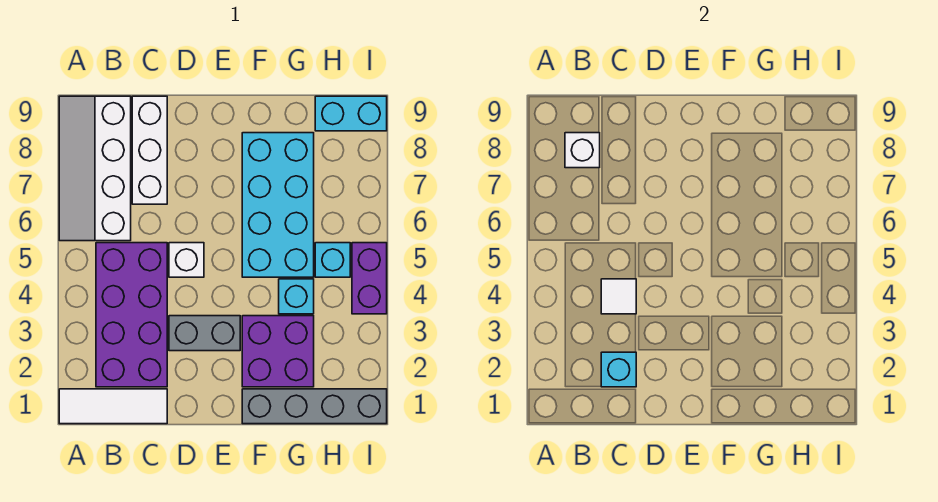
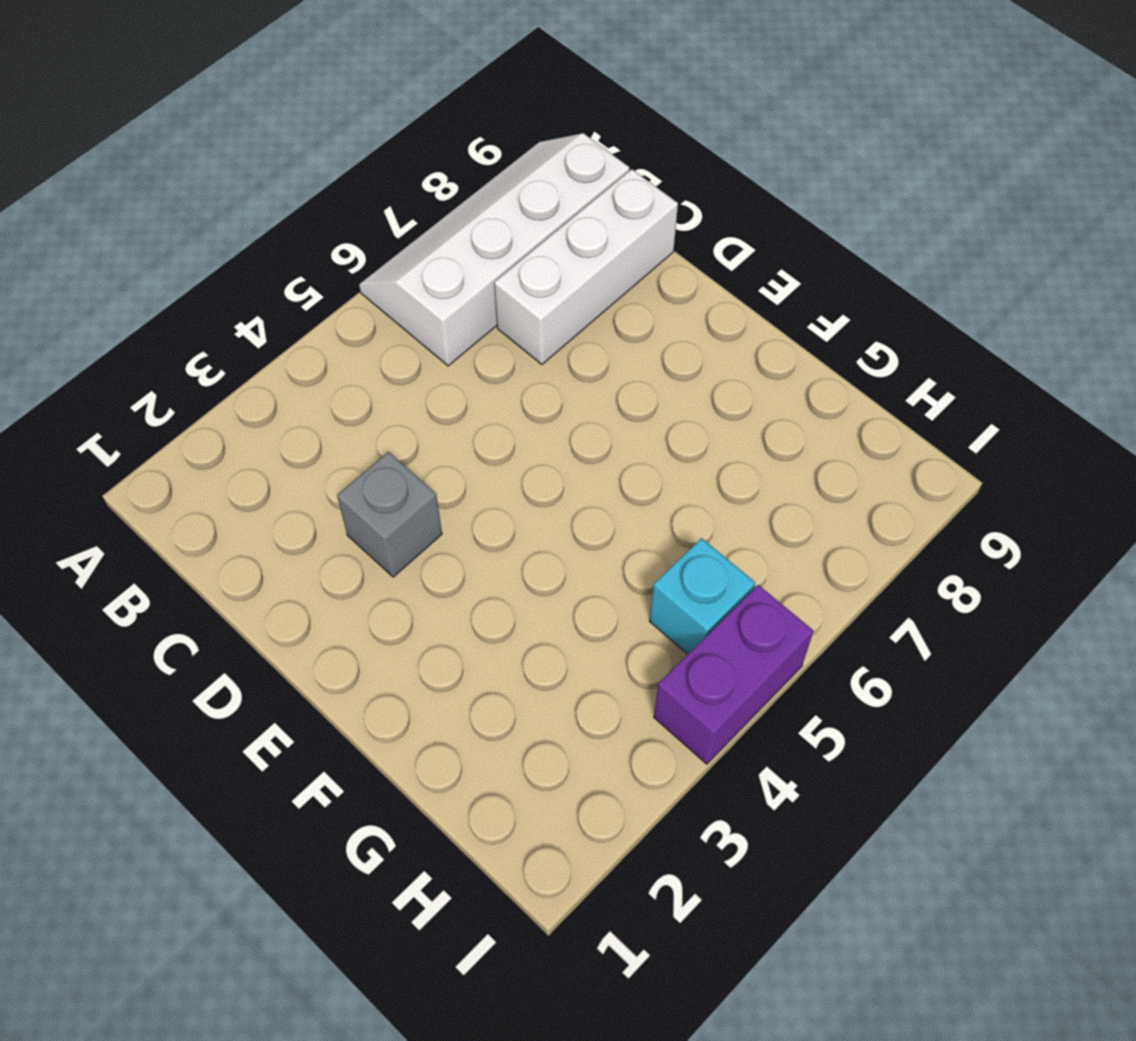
grey 1x1 brick [337,452,442,577] -> grey 1x2 brick [169,316,240,351]
none -> white 1x3 tile [59,389,167,424]
none -> purple 2x4 brick [96,243,167,387]
none -> white 1x1 brick [169,243,204,277]

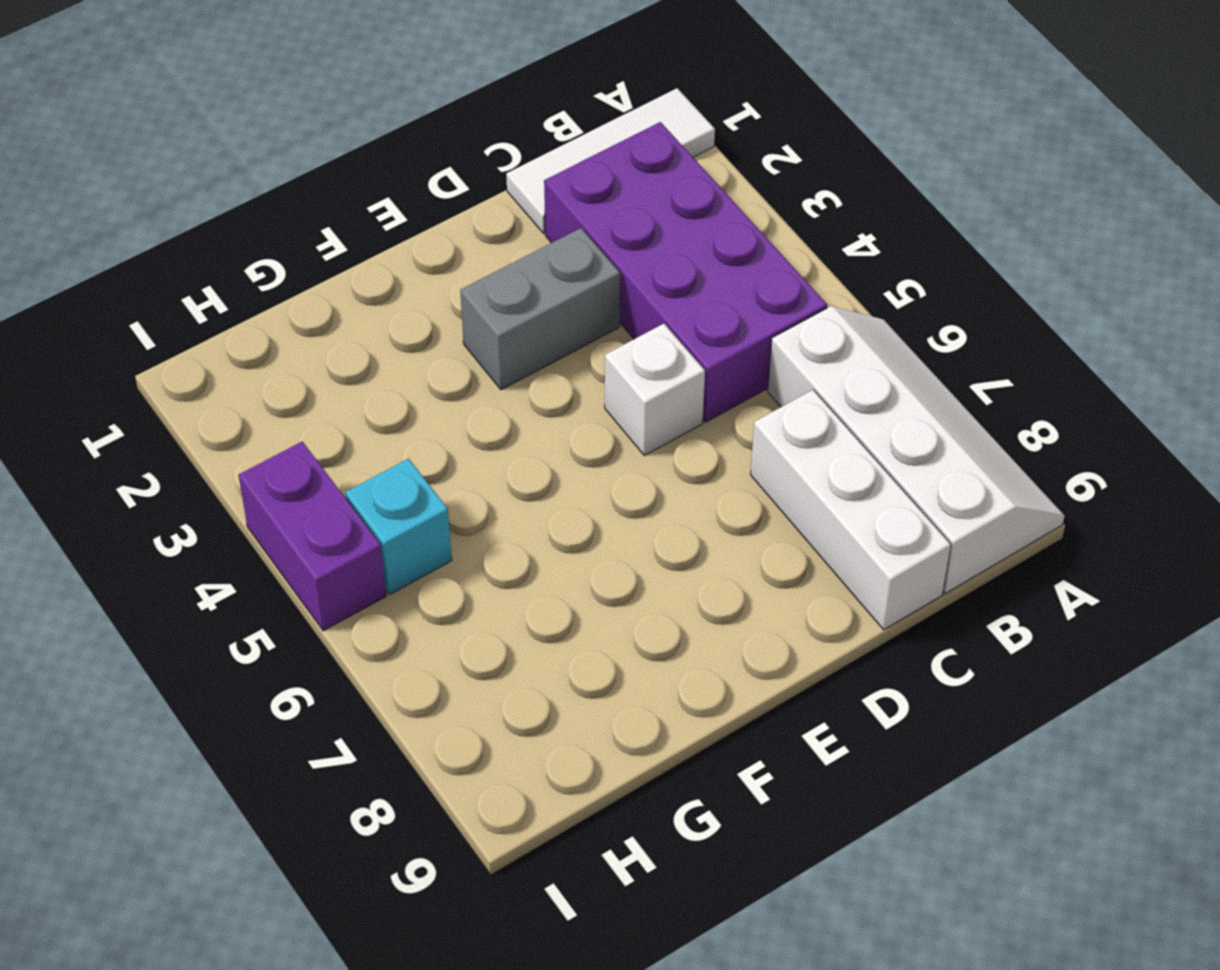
none -> grey 1x4 brick [242,389,387,424]
none -> purple 2x2 brick [242,316,314,387]
none -> cyan 2x4 brick [242,133,314,277]

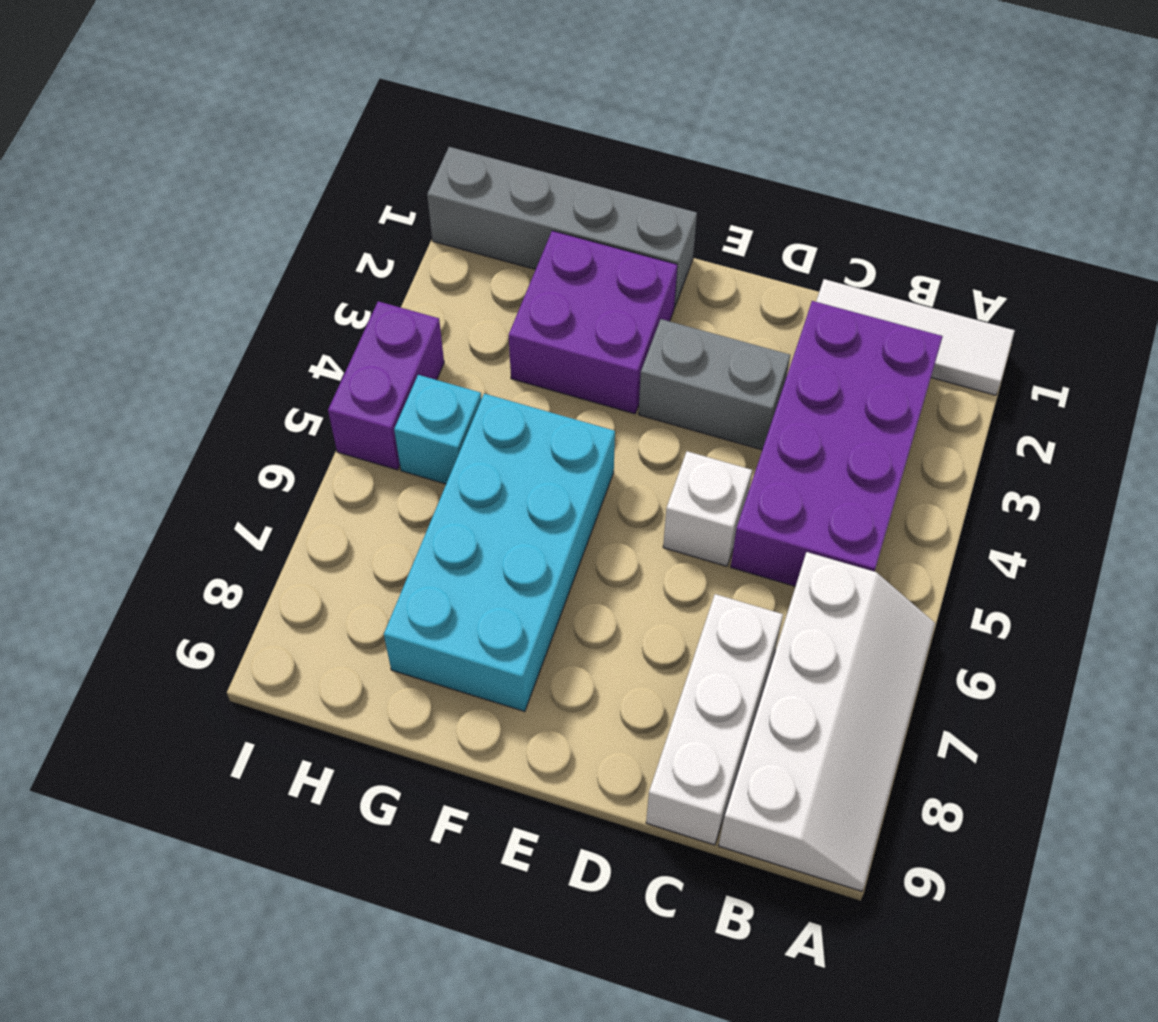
none -> cyan 1x1 brick [279,279,314,314]
none -> cyan 1x2 brick [315,96,387,131]
none -> white 1x1 brick [565,133,600,168]

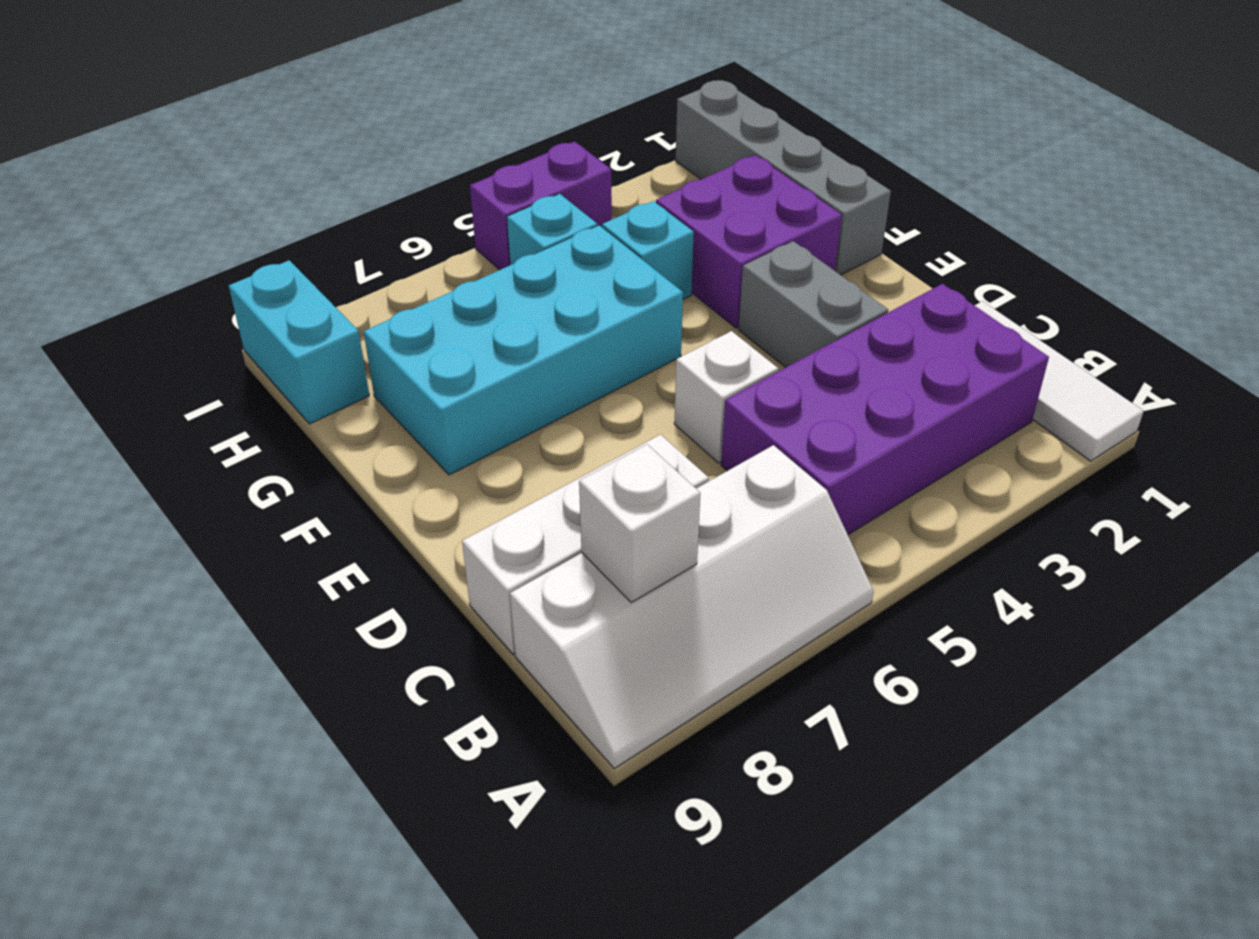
none -> cyan 1x1 brick [601,352,636,387]
none -> white 1x1 tile [601,279,636,314]

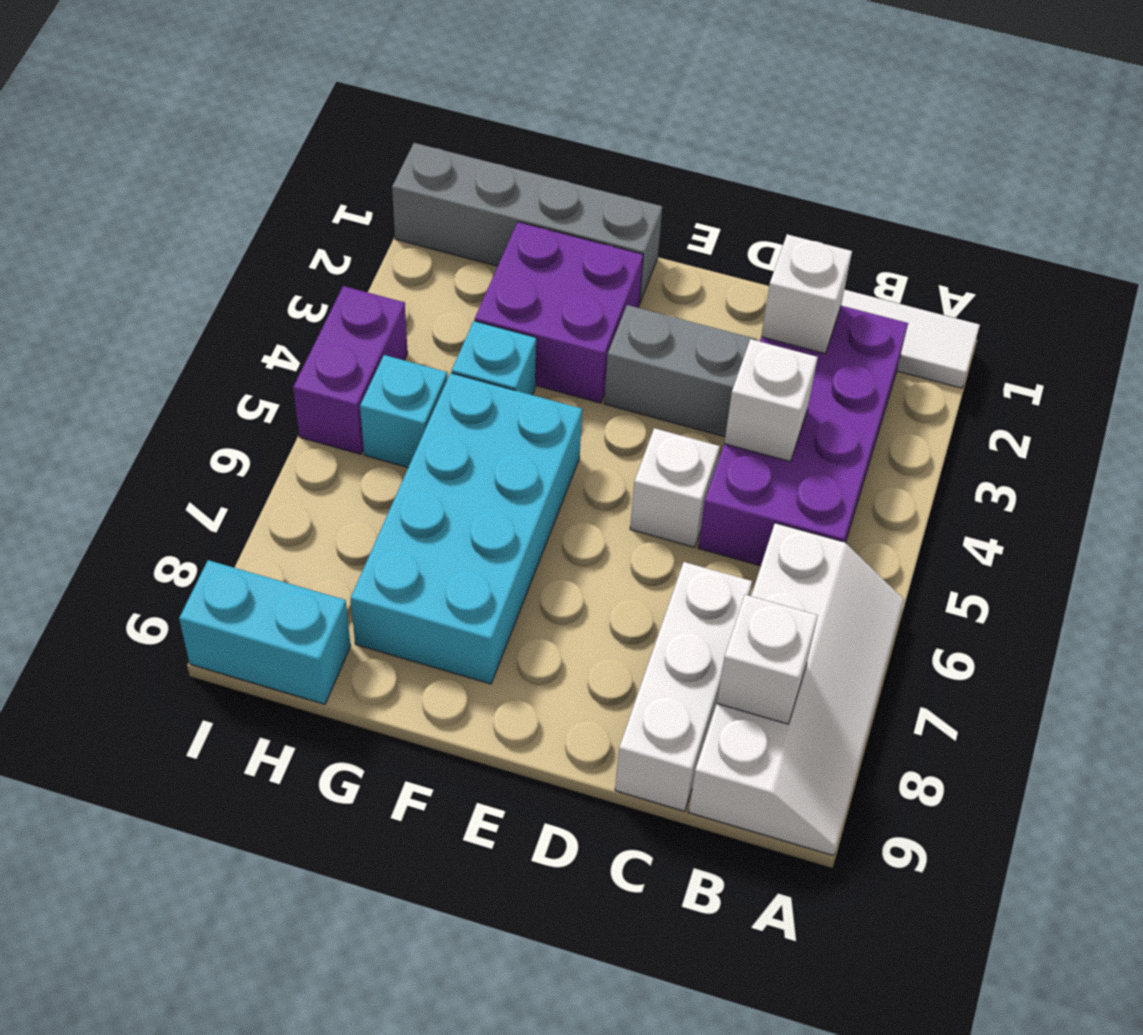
white 1x1 brick [761,234,852,354] -> cyan 1x1 brick [601,352,636,387]
white 1x1 brick [724,339,818,462] -> white 1x1 tile [601,279,636,314]

